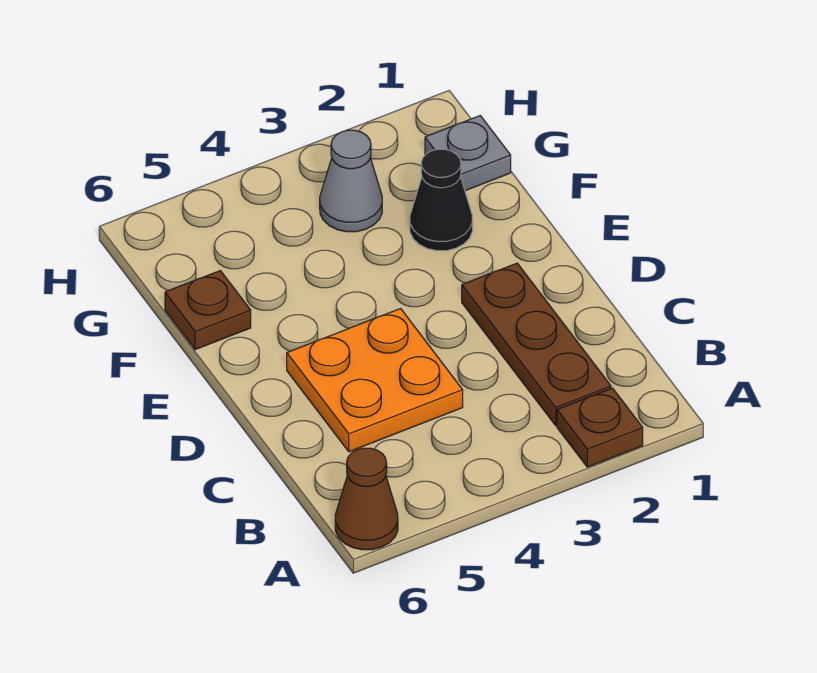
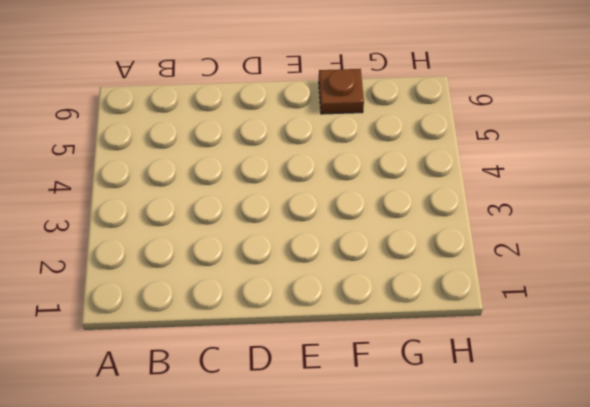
none -> brown 1x1 plate [557,388,643,467]
none -> brown 1x1 cone [335,448,398,550]

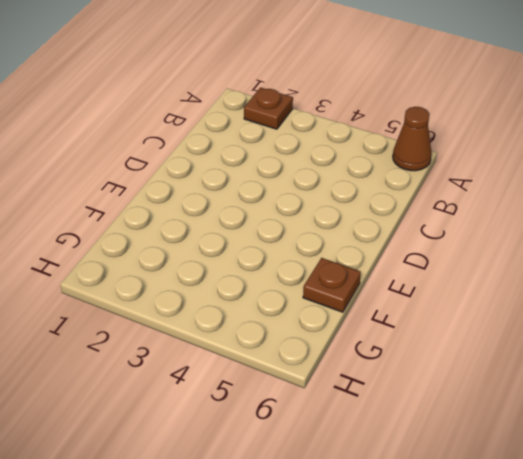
none -> brown 1x3 plate [462,263,611,425]
none -> orange 2x2 plate [287,309,463,452]

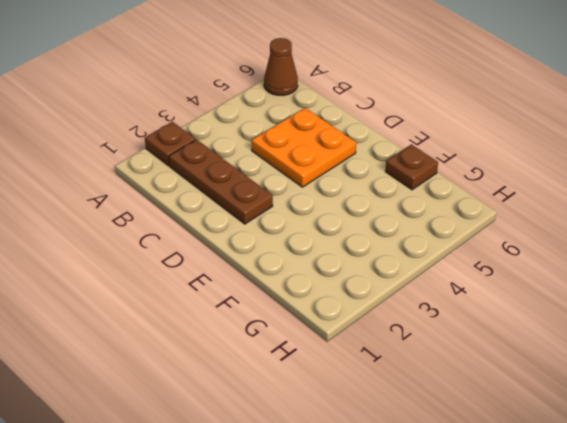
none -> black 1x1 cone [410,149,473,251]
none -> grey 1x1 plate [425,116,511,191]

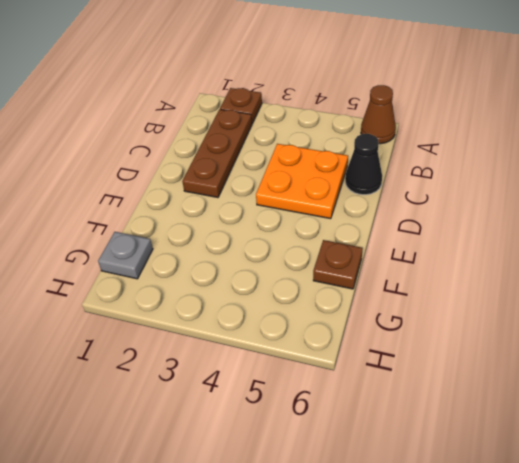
black 1x1 cone [345,134,382,195] -> black 1x1 cone moved to [410,149,473,251]
none -> grey 1x1 cone [320,130,382,232]

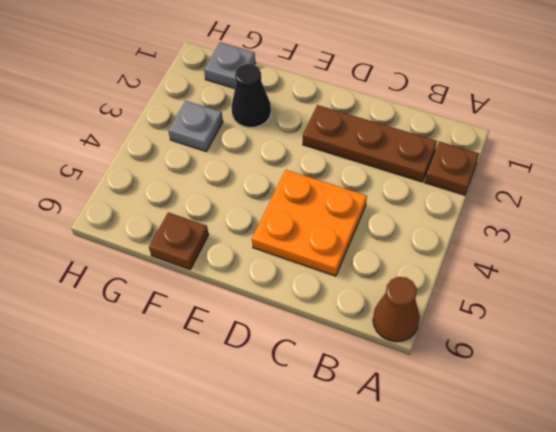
grey 1x1 plate [168,101,223,151] -> grey 1x1 cone [320,130,382,232]

